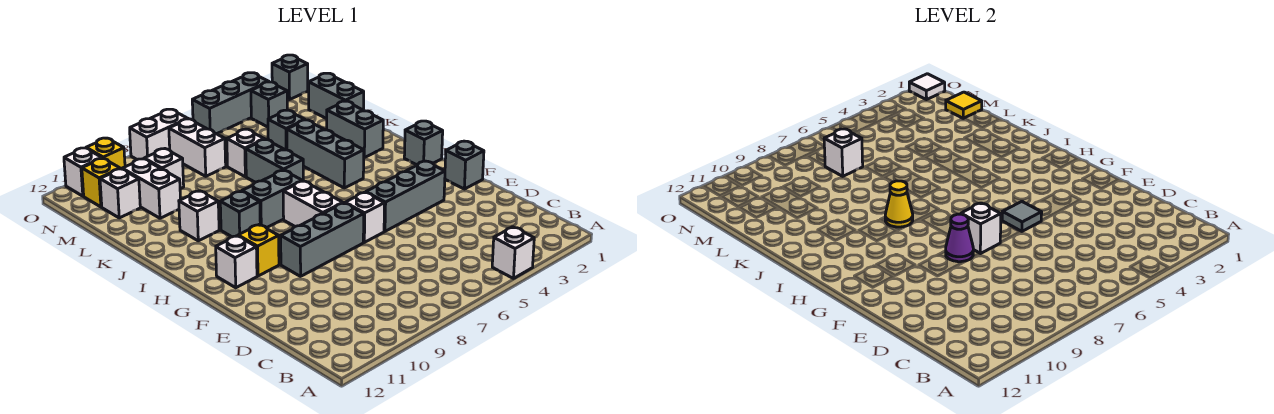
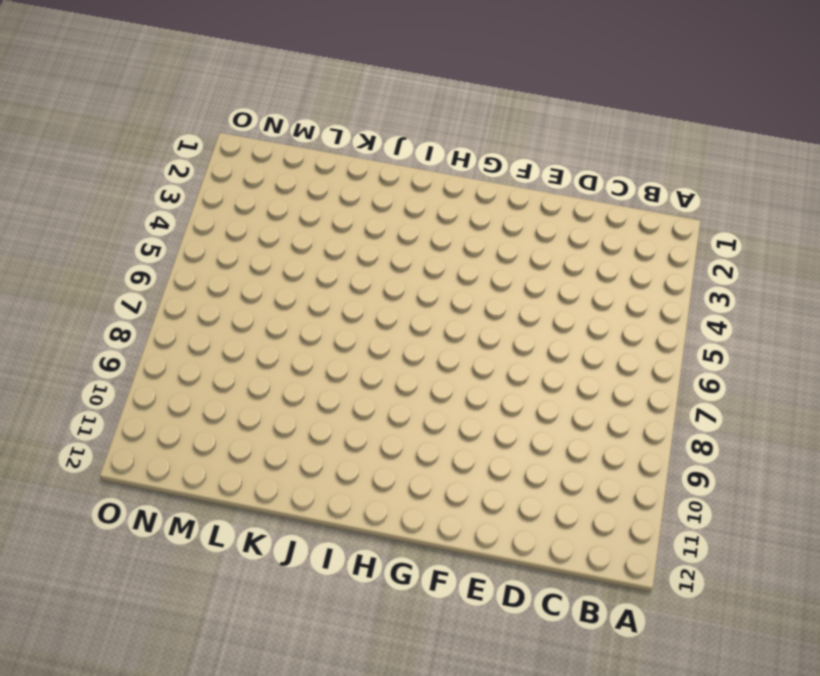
none -> white 1x1 brick [492,227,534,279]
none -> grey 1x1 brick [445,141,484,189]
none -> grey 1x3 brick [366,161,445,231]
none -> white 1x1 brick [345,192,385,242]

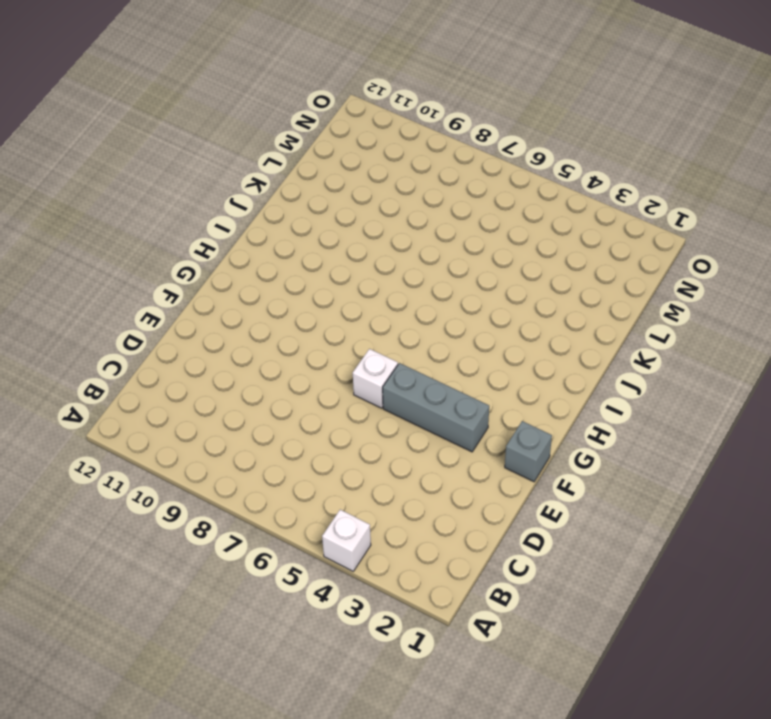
none -> grey 1x3 brick [281,203,364,276]
none -> white 1x2 brick [283,181,343,226]
none -> yellow 1x1 brick [238,225,279,276]
none -> white 1x1 brick [216,236,257,288]

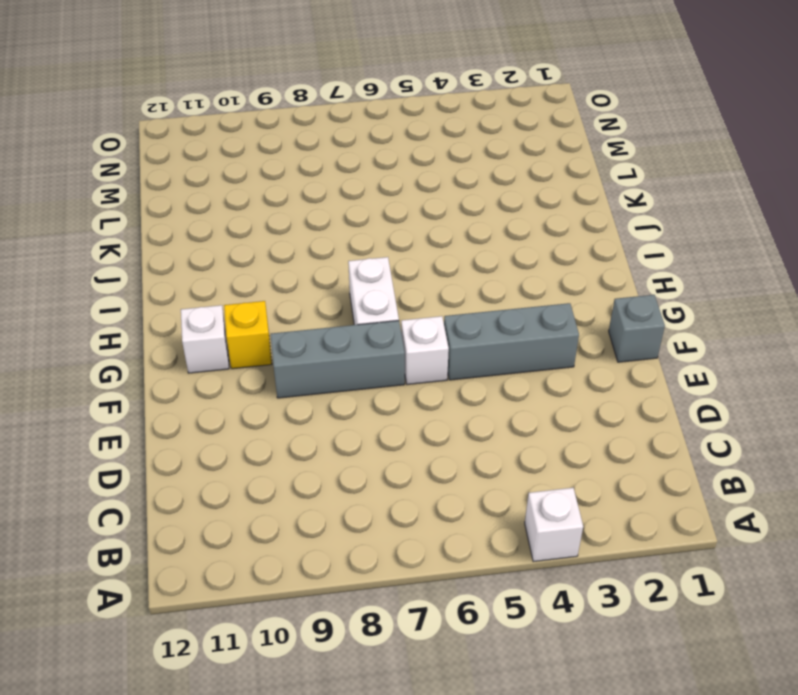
none -> grey 1x1 brick [404,121,443,165]
none -> grey 1x3 brick [287,120,364,188]
none -> grey 1x2 brick [242,170,302,228]
none -> grey 1x1 brick [220,191,260,237]

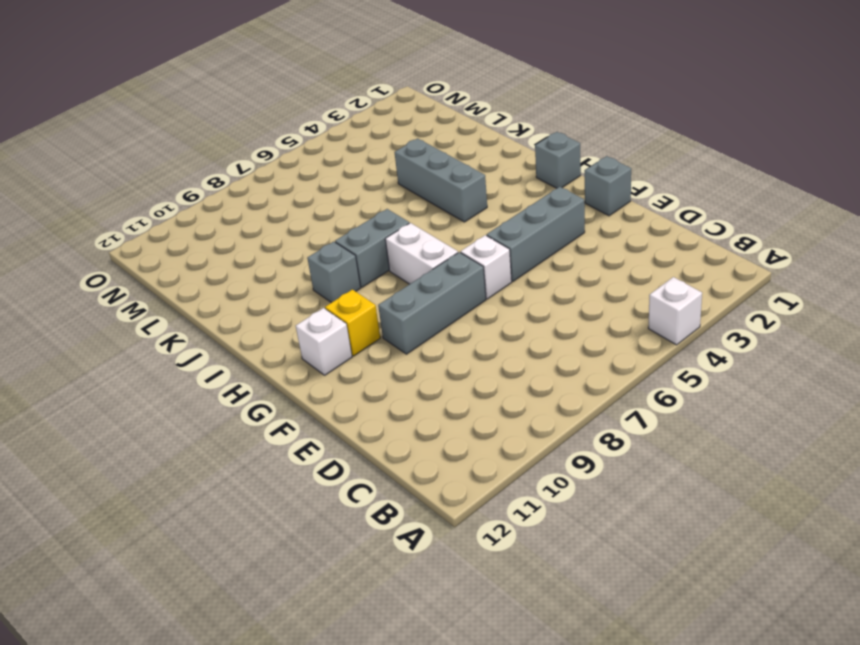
none -> grey 1x2 brick [327,101,383,158]
none -> grey 1x2 brick [246,139,303,182]
none -> white 1x1 brick [179,191,219,241]
none -> grey 1x2 brick [309,73,364,119]

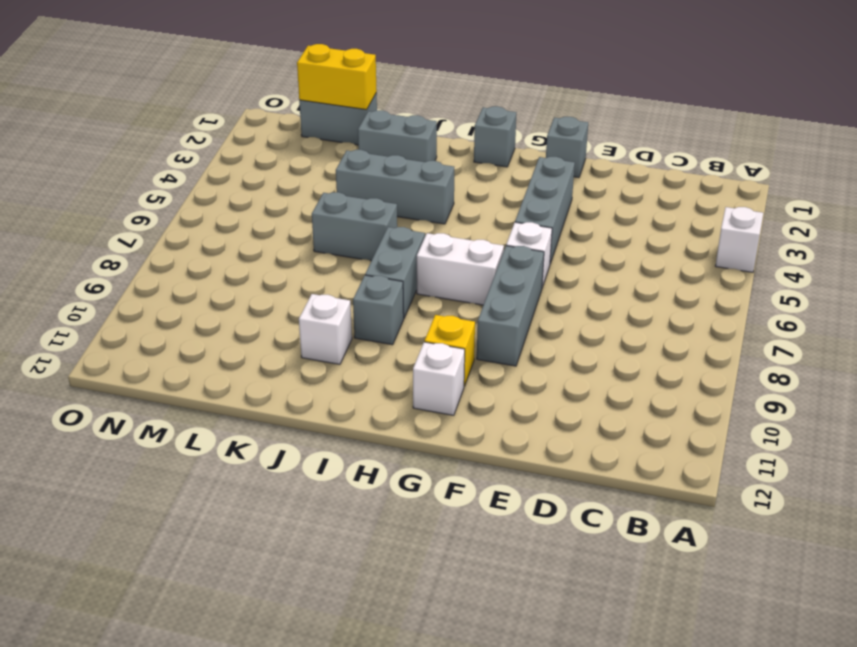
yellow 1x2 brick [297,44,377,110] -> yellow 1x1 tile [946,92,982,119]
none -> grey 1x1 brick [268,110,305,150]
none -> white 1x1 brick [227,129,265,177]
none -> white 1x2 brick [122,159,181,218]
none -> white 1x2 brick [169,119,226,176]

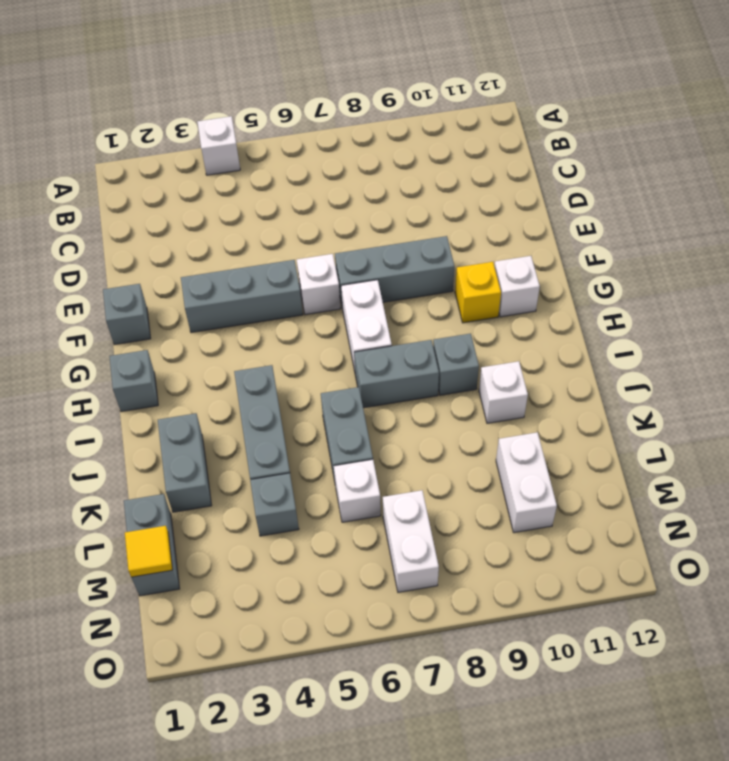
none -> white 1x1 brick [144,149,184,189]
none -> white 1x1 brick [100,169,140,218]
none -> grey 1x1 brick [251,82,287,127]
none -> yellow 1x1 brick [82,159,120,207]

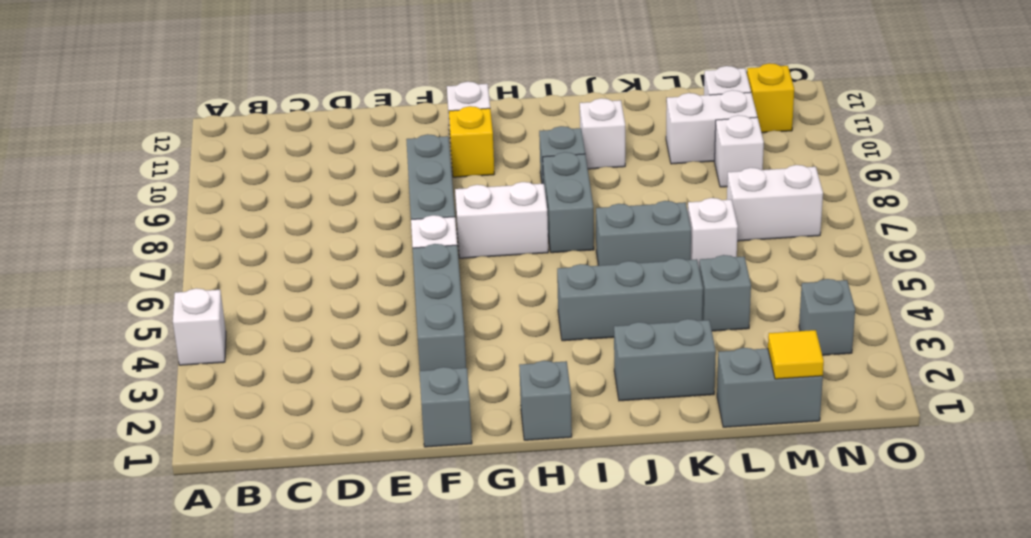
none -> grey 1x1 brick [272,55,308,100]
none -> grey 1x3 brick [192,73,269,134]
none -> white 1x2 brick [130,109,188,160]
none -> yellow 1x1 brick [86,138,125,169]

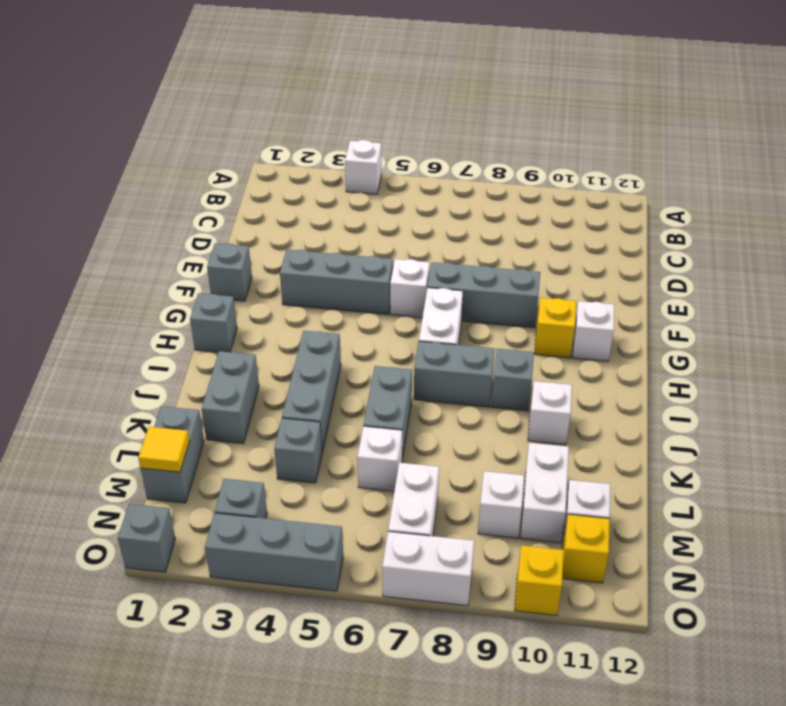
none -> white 1x1 brick [64,148,102,196]
none -> grey 1x1 tile [1002,202,1042,231]
none -> white 1x1 brick [961,203,1001,254]
none -> purple 1x1 cone [946,214,973,262]

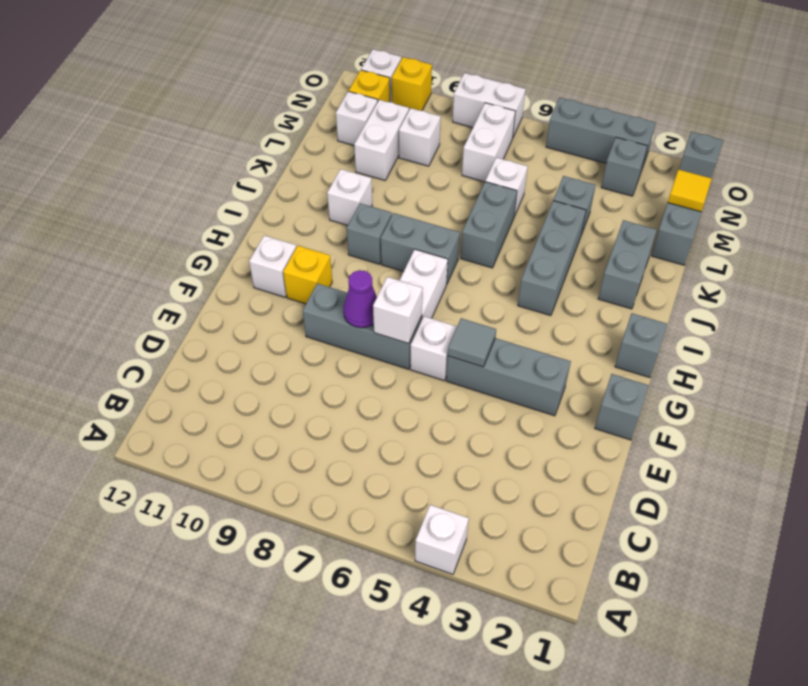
none -> yellow 1x1 cone [885,181,913,227]
none -> white 1x1 brick [824,129,863,176]
none -> white 1x1 tile [909,74,945,100]

